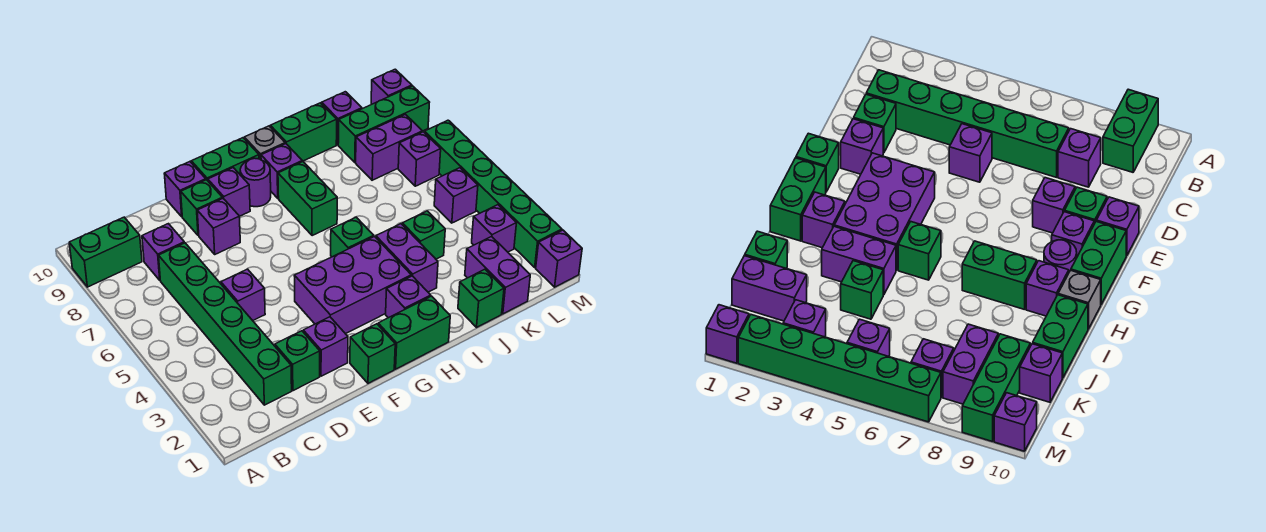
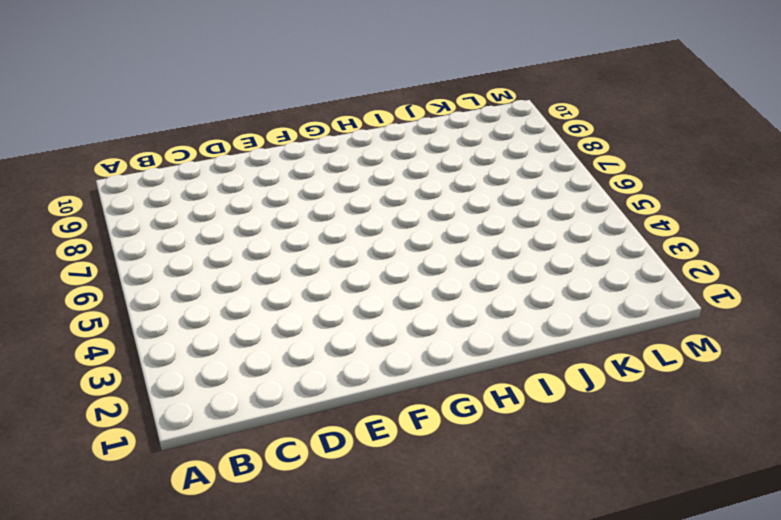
none -> green 1x2 brick [69,217,142,287]
none -> green 1x6 brick [159,243,292,405]
none -> purple 1x1 brick [142,224,184,280]
none -> green 1x1 brick [275,331,320,391]

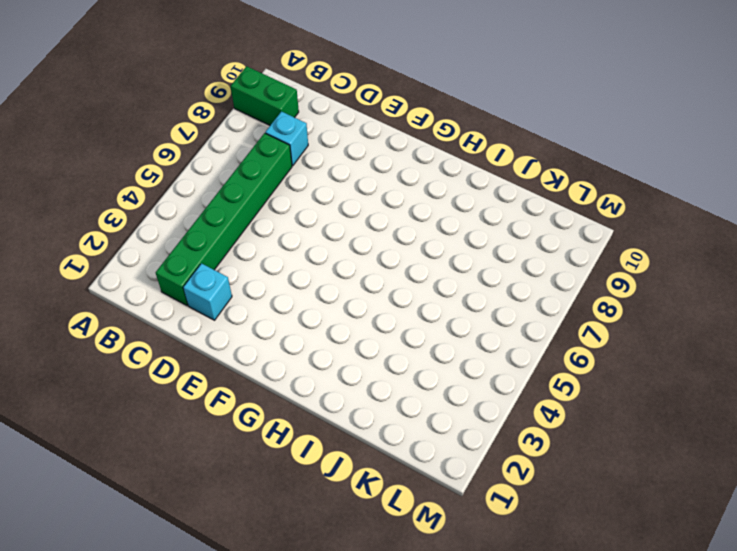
cyan 1x1 brick [265,112,308,166] -> purple 1x1 brick [142,224,184,280]
cyan 1x1 brick [183,263,232,320] -> green 1x1 brick [275,331,320,391]
none -> purple 1x1 brick [221,269,265,321]
none -> purple 1x1 brick [303,317,348,376]
none -> purple 1x1 brick [197,198,240,254]
none -> green 1x1 brick [181,180,222,236]

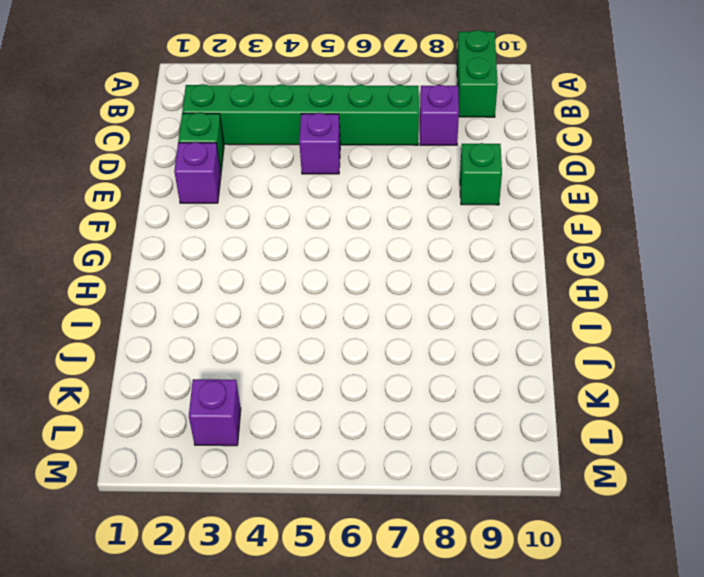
none -> purple 1x1 brick [197,198,240,254]
none -> purple 1x1 brick [164,162,206,217]
none -> green 1x1 brick [350,324,395,383]
none -> purple 2x3 brick [294,237,411,334]

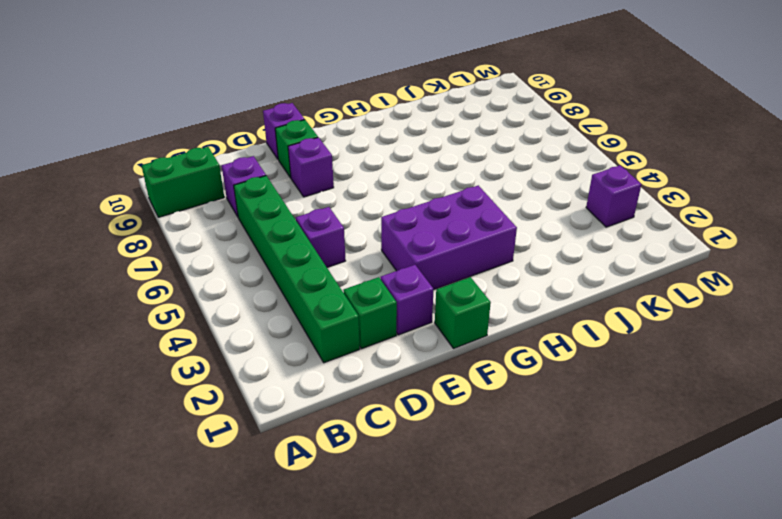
none -> purple 1x1 brick [208,168,250,216]
none -> green 1x2 brick [191,138,259,181]
none -> green 1x2 brick [378,296,450,369]
none -> purple 1x1 round brick [240,158,271,207]

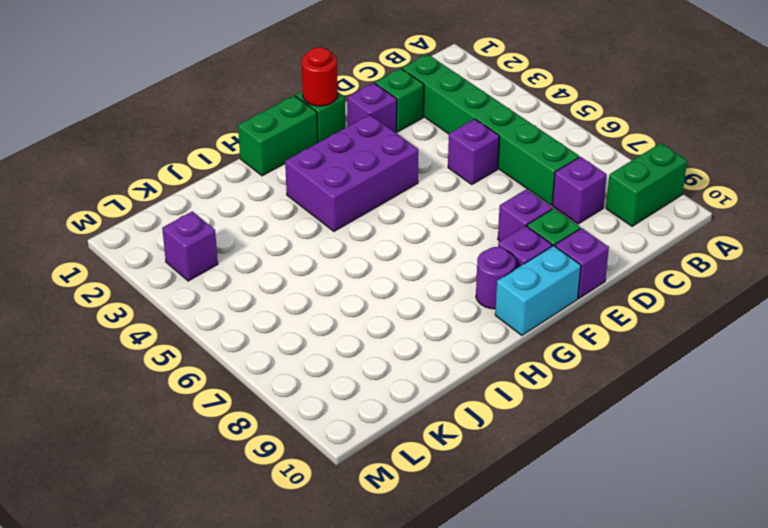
red 1x1 round brick [302,47,338,106] -> none
cyan 1x2 brick [495,246,581,335] -> green 1x2 brick [191,138,259,181]
none -> purple 1x1 brick [386,276,431,318]
none -> green 1x1 brick [331,217,374,257]
none -> green 1x2 brick [278,162,337,236]
none -> purple 1x1 brick [261,144,303,198]

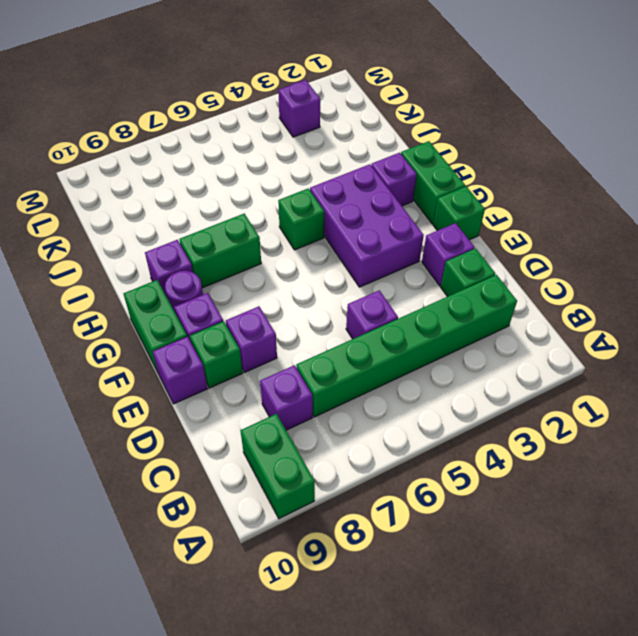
none -> grey 1x1 brick [244,126,285,160]
none -> purple 1x2 brick [376,224,438,292]
none -> green 1x2 brick [270,103,337,161]
none -> green 1x1 brick [458,269,504,327]

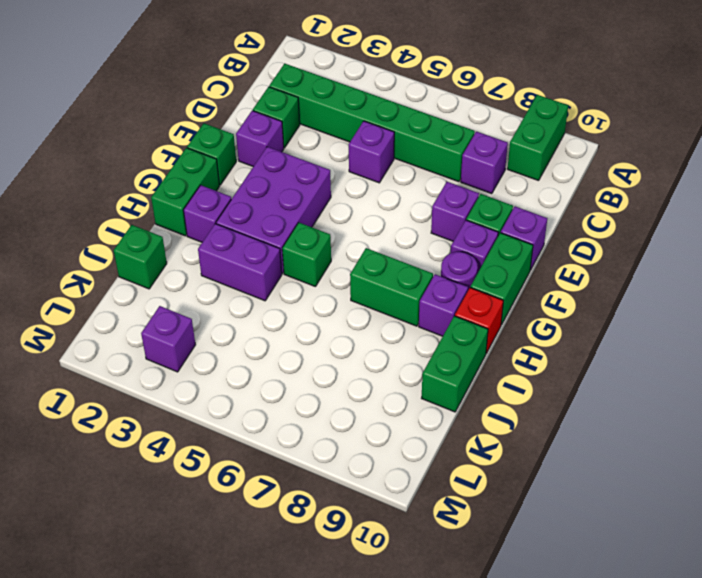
red 1x1 brick [455,288,503,353] -> grey 1x1 brick [244,126,285,160]
none -> green 1x1 brick [402,211,445,259]
none -> purple 1x2 brick [465,236,530,314]
none -> purple 1x2 brick [356,114,422,180]
none -> green 1x3 brick [338,86,430,162]

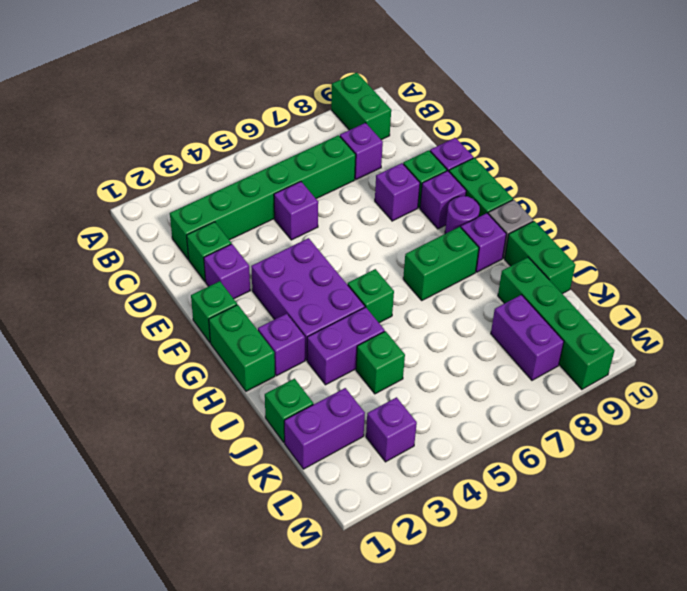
green 1x4 brick [498,257,614,390] -> green 1x3 brick [338,86,430,162]
none -> purple 1x1 brick [322,92,362,145]
none -> purple 1x1 brick [434,168,478,223]
none -> purple 1x1 brick [398,132,441,186]
none -> purple 1x1 brick [536,230,582,287]

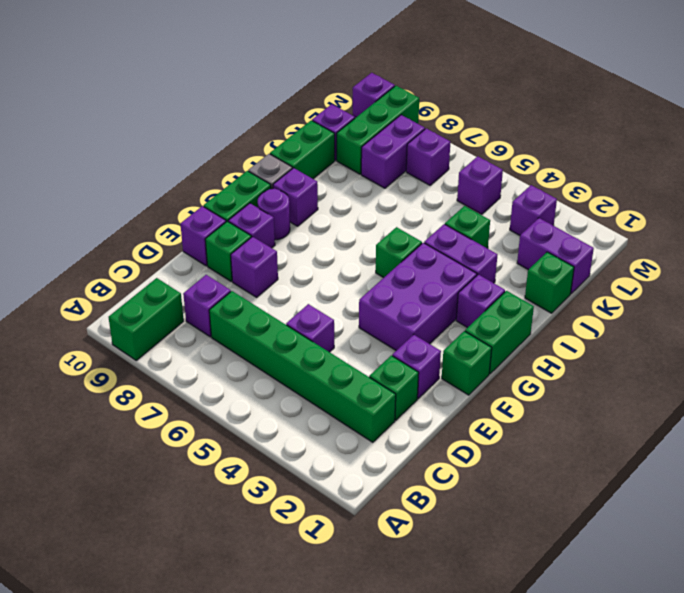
none -> green 1x2 brick [278,162,337,236]
none -> purple 1x1 brick [536,230,582,287]
none -> green 1x6 brick [425,120,562,267]

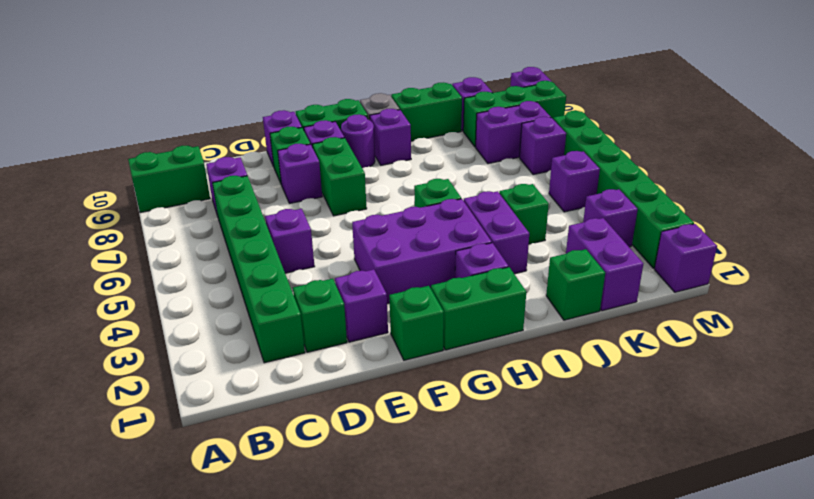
green 1x2 brick [312,137,367,216] -> green 1x2 brick moved to [278,162,337,236]

